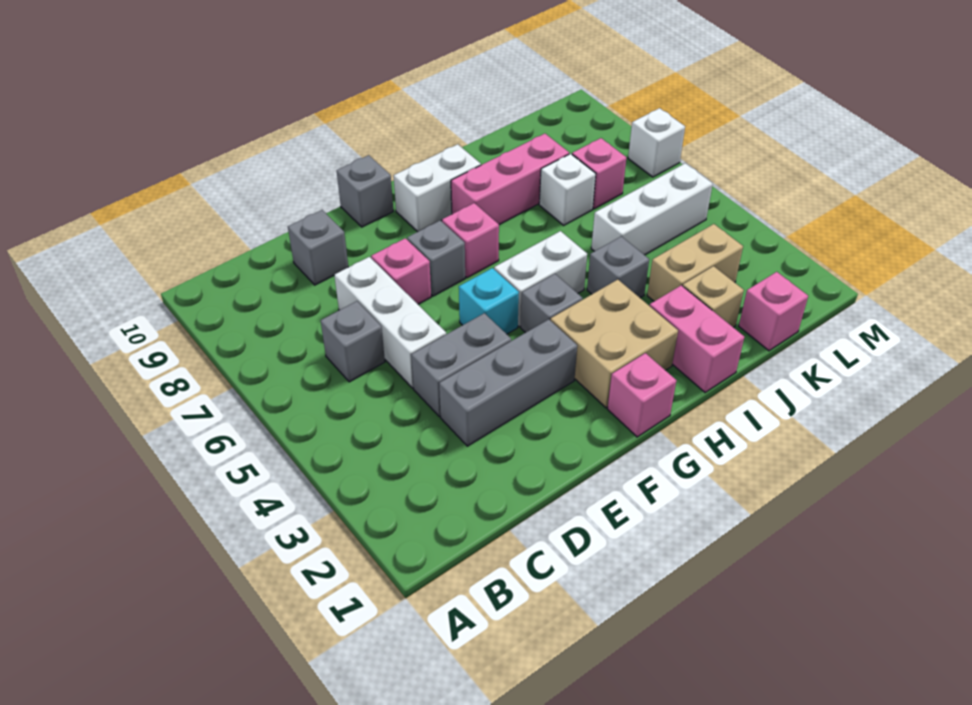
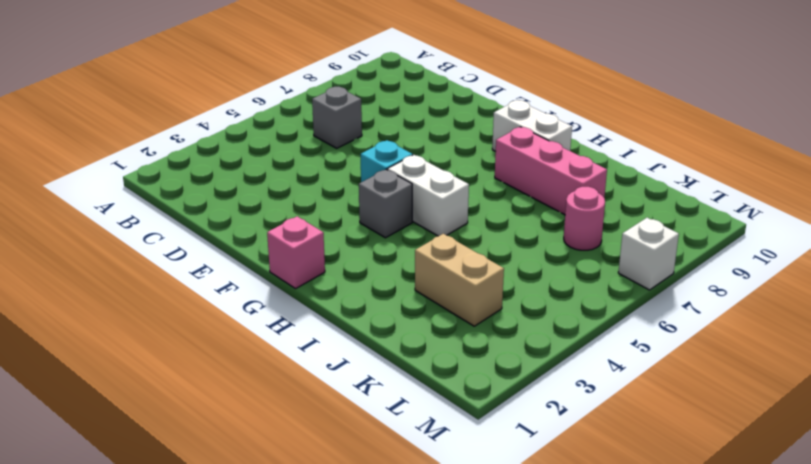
pink 1x1 round brick [564,187,605,250] -> pink 1x1 brick [572,138,626,209]
none -> grey 1x3 brick [439,319,577,446]
none -> grey 1x2 brick [411,313,511,417]
none -> white 1x3 brick [334,257,446,388]

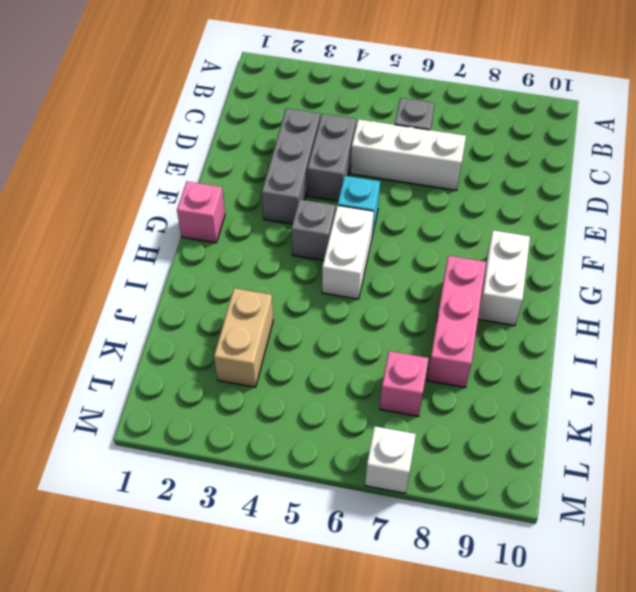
none -> grey 1x1 brick [288,210,348,285]
none -> pink 1x1 brick [371,238,431,304]
none -> grey 1x1 brick [407,220,465,296]

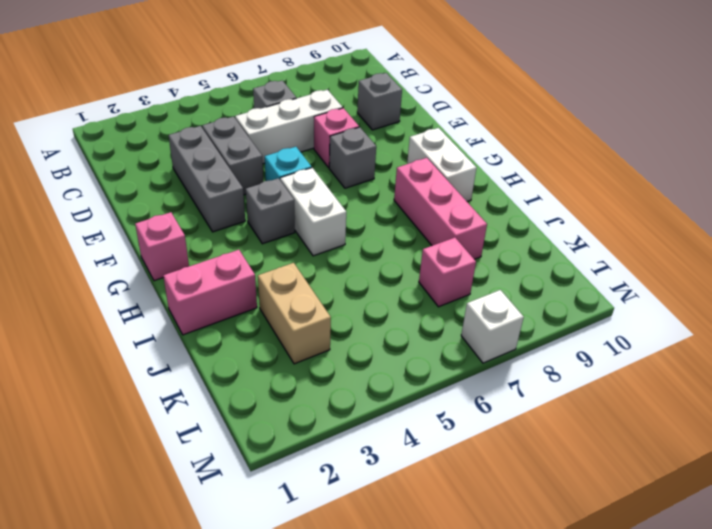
none -> grey 1x1 brick [337,155,393,227]
none -> tan 2x2 brick [551,280,678,408]
none -> pink 1x1 brick [442,203,499,278]

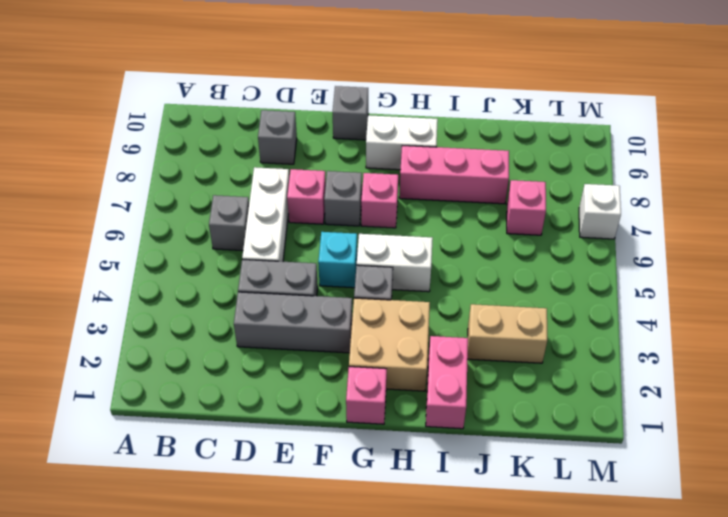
none -> grey 1x1 brick [587,236,649,298]
none -> tan 1x1 brick [683,266,744,327]
none -> white 1x3 brick [591,163,713,255]

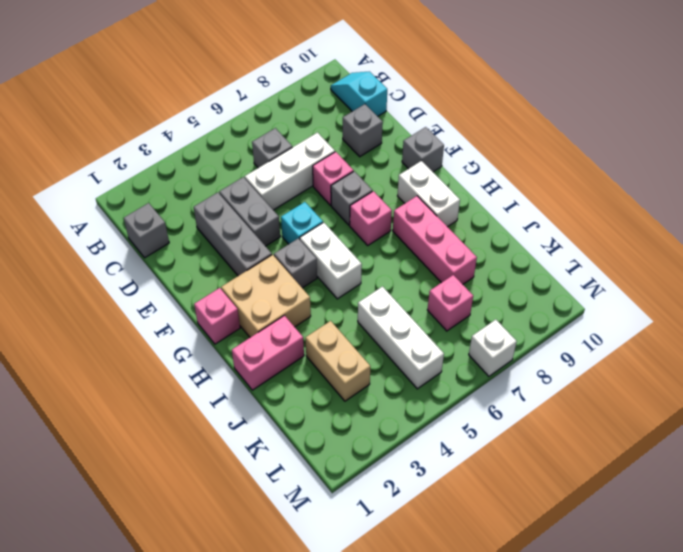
cyan 1x2 slope [331,72,387,116] -> none
grey 1x1 brick [124,203,169,258] -> grey 1x1 brick moved to [587,236,649,298]
none -> tan 1x1 brick [683,266,744,327]
none -> white 1x1 brick [539,154,596,225]
none -> pink 1x1 brick [739,272,808,351]

